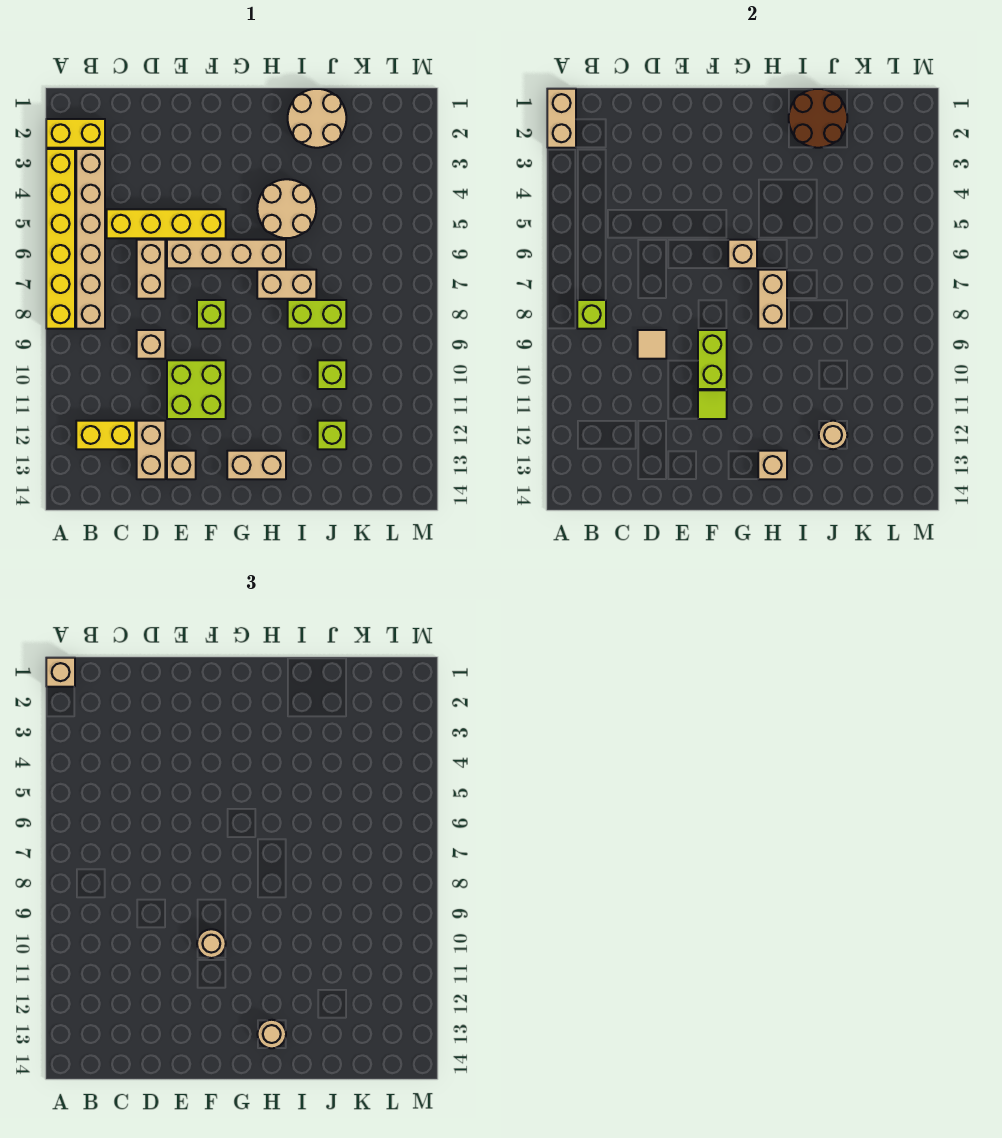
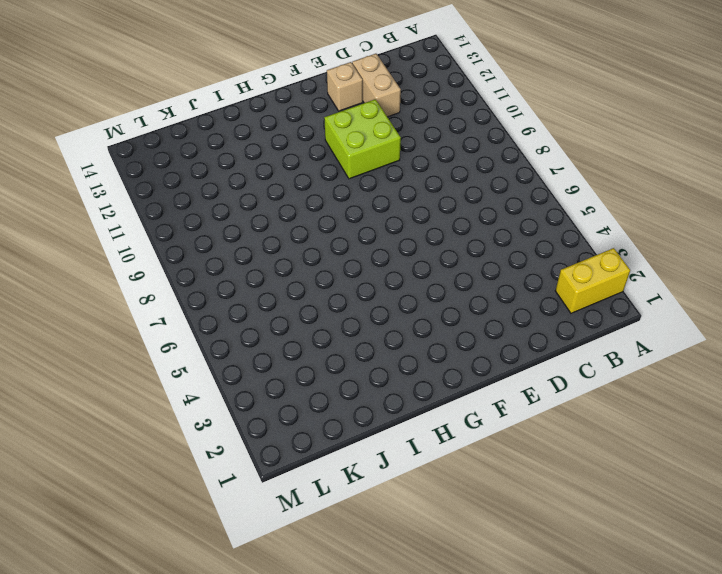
none -> yellow 1x6 brick [46,149,75,329]
none -> tan 1x6 brick [76,149,105,329]
none -> yellow 1x2 brick [76,421,135,449]
none -> yellow 1x4 brick [107,209,226,238]

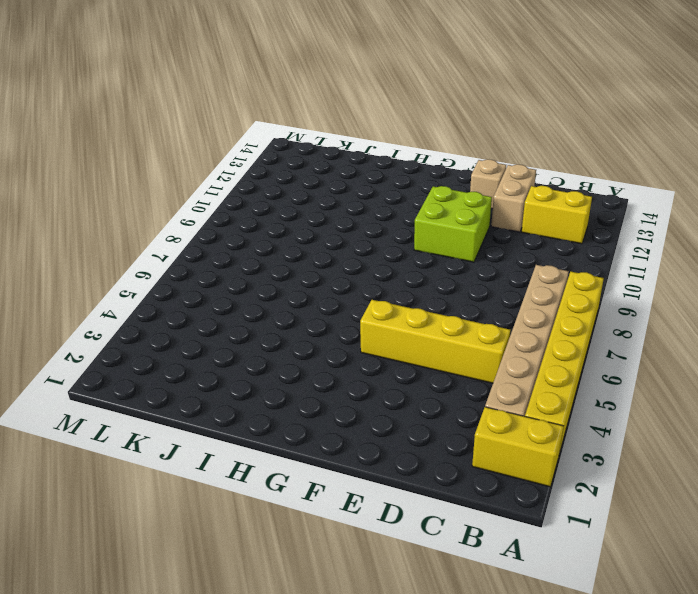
none -> tan 1x2 brick [137,240,165,299]
none -> tan 1x1 brick [137,330,165,359]
none -> tan 1x4 brick [167,240,286,268]
none -> lime 1x1 brick [197,300,226,329]

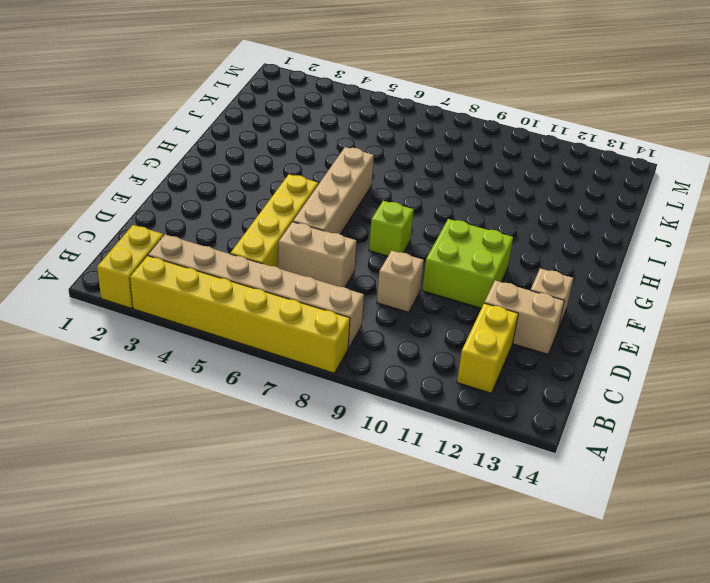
none -> tan 1x2 brick [227,451,286,479]
none -> tan 2x2 round brick [257,179,316,238]
none -> tan 1x2 brick [257,270,316,299]
none -> tan 2x2 round brick [288,89,346,148]

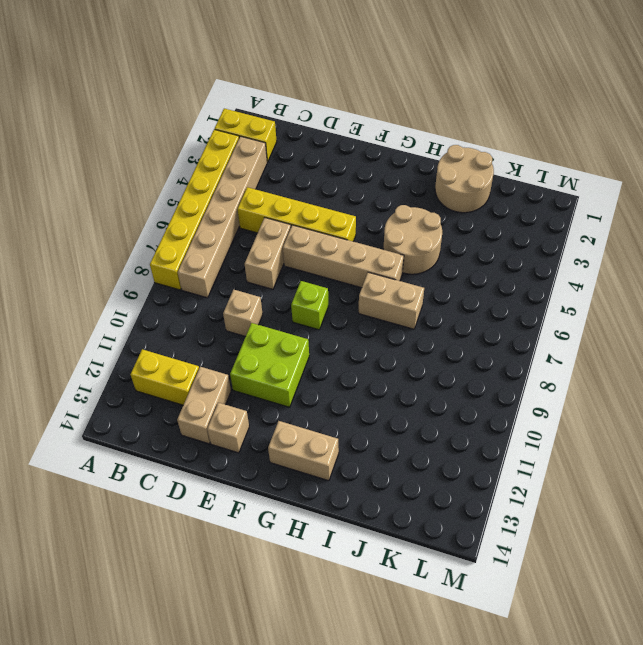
none -> lime 1x2 brick [288,300,346,329]
none -> lime 1x1 brick [318,360,346,389]
none -> lime 1x1 brick [318,421,346,449]
none -> tan 1x2 brick [547,89,576,148]

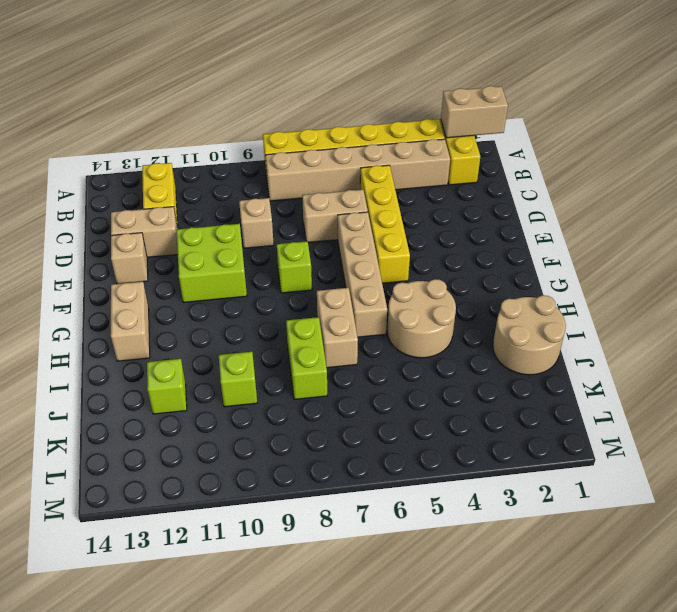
none -> lime 1x1 brick [577,300,606,329]
none -> tan 1x1 tile [638,330,666,359]
none -> lime 1x2 brick [698,330,727,389]
none -> lime 1x1 tile [698,390,727,419]

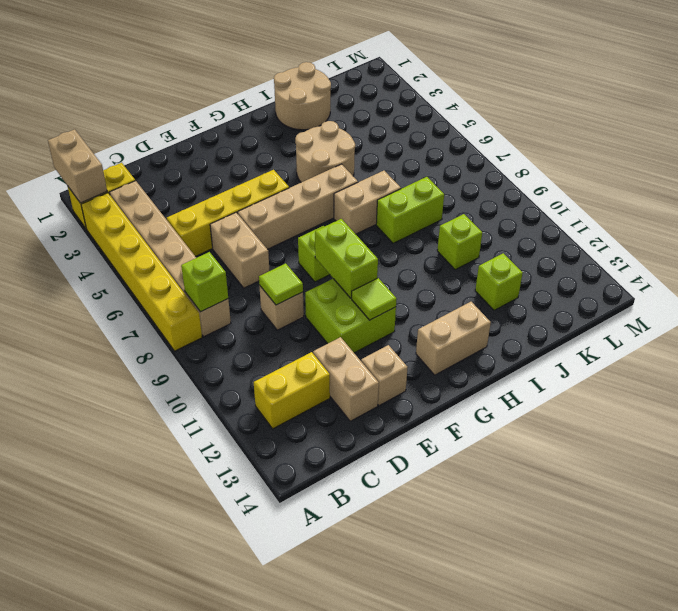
lime 1x1 tile [259,263,303,305] -> tan 1x1 tile [638,330,666,359]
none -> tan 1x1 brick [728,240,757,268]
none -> tan 1x2 brick [758,270,787,329]
none -> tan 1x1 brick [758,451,787,479]
none -> brown 2x2 round brick [789,89,847,148]

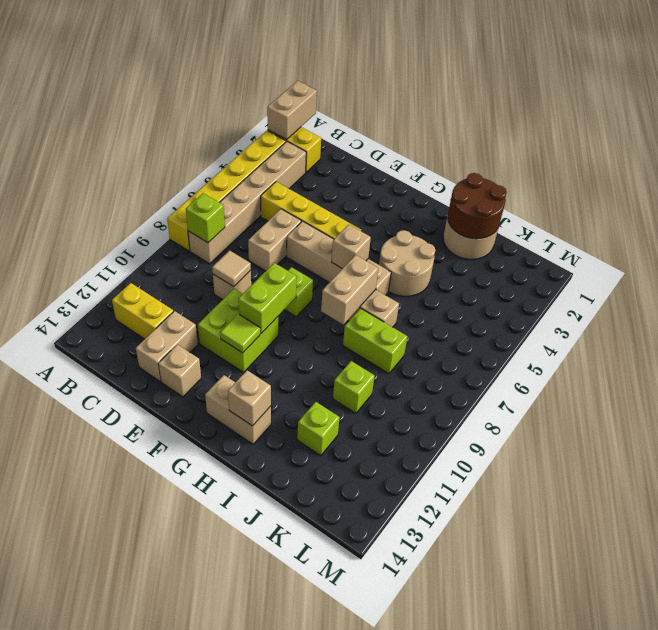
none -> tan 1x1 round brick [819,421,847,449]
none -> tan 1x1 brick [46,658,75,687]
none -> tan 1x1 round brick [197,929,226,958]
none -> tan 1x1 round brick [257,1020,286,1048]

